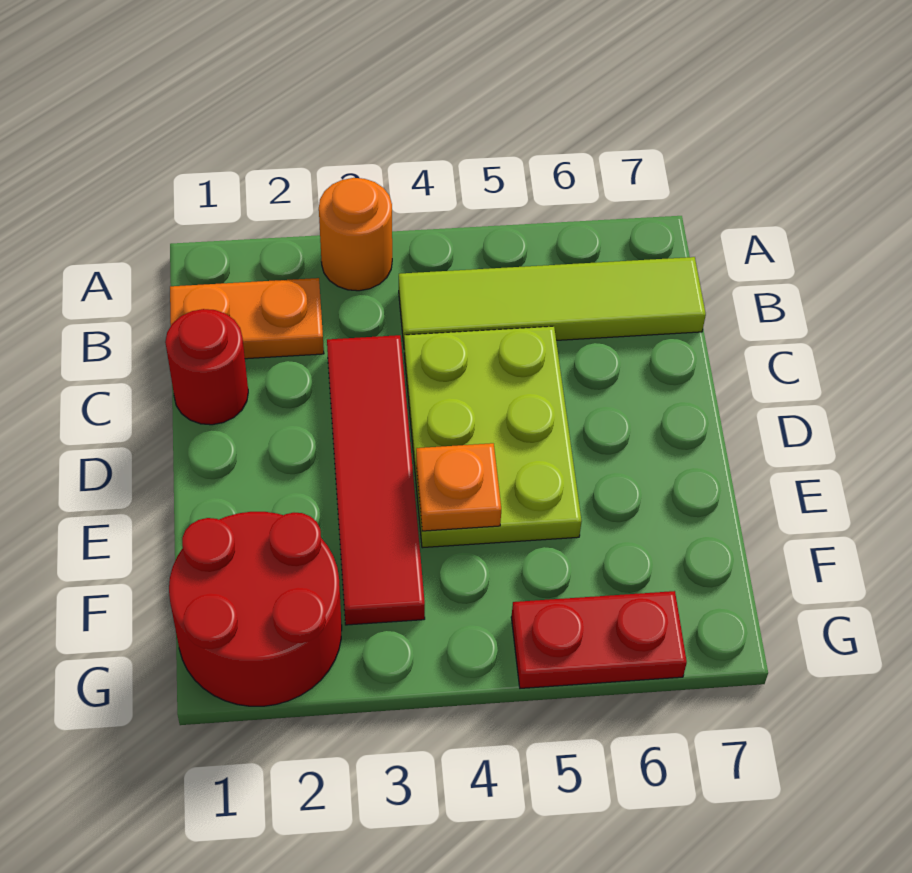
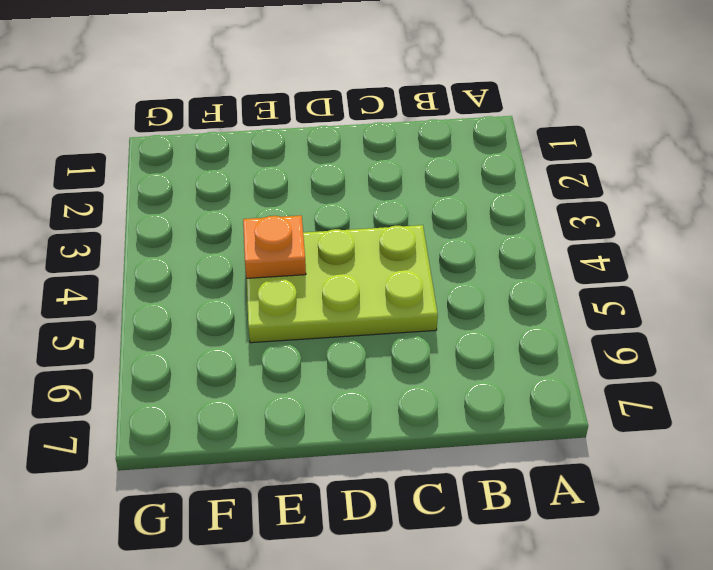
none -> orange 1x1 round brick [319,178,392,291]
none -> orange 1x2 plate [170,278,324,359]

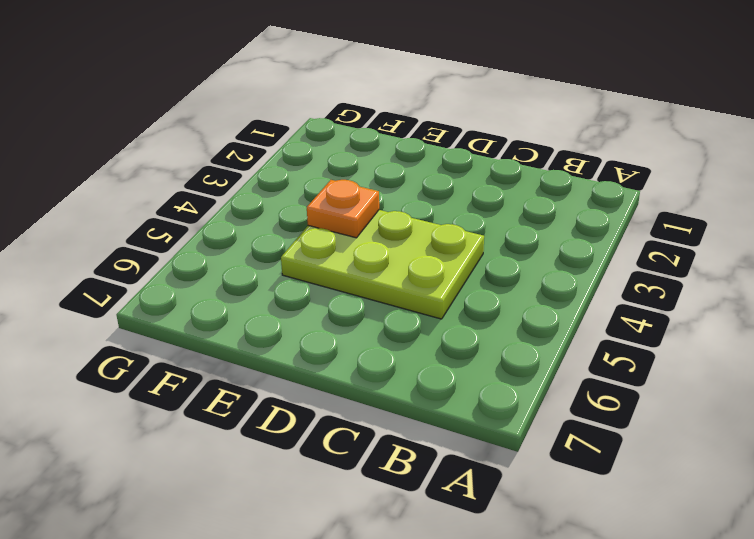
none -> orange 1x1 round brick [319,178,392,291]
none -> orange 1x2 plate [170,278,324,359]

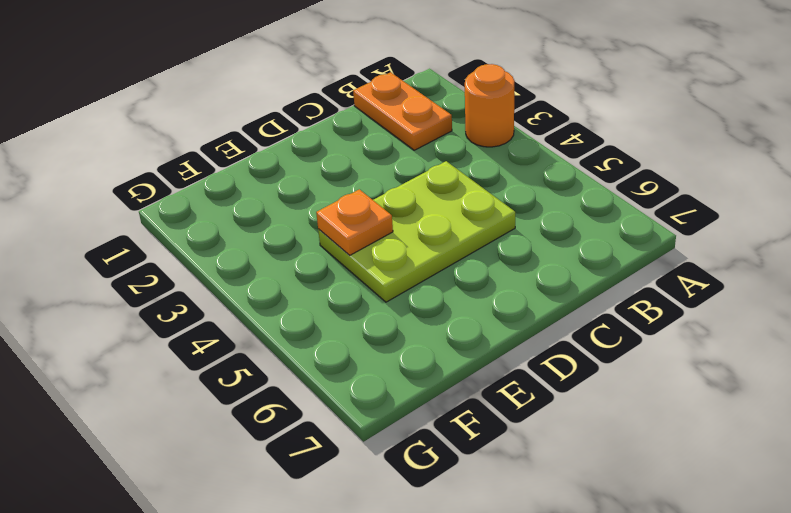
none -> lime 1x4 tile [399,257,706,345]
none -> red 1x1 round brick [165,309,248,425]

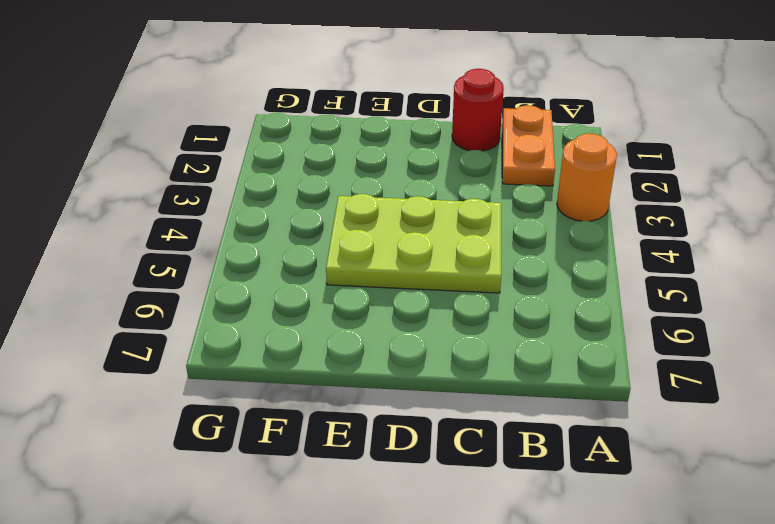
none -> lime 1x4 tile [399,257,706,345]
none -> red 1x4 tile [327,335,425,625]

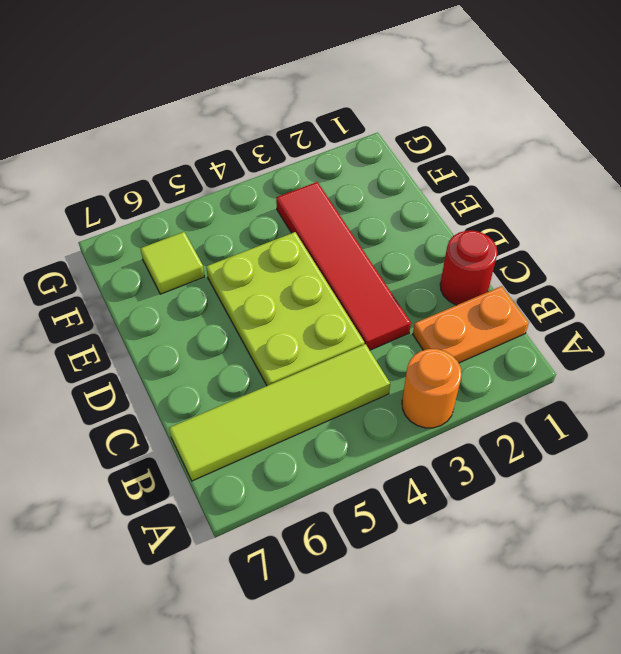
lime 1x1 tile [140,232,205,294] -> none
none -> red 2x2 round brick [169,512,342,706]
none -> red 1x2 plate [511,591,687,688]

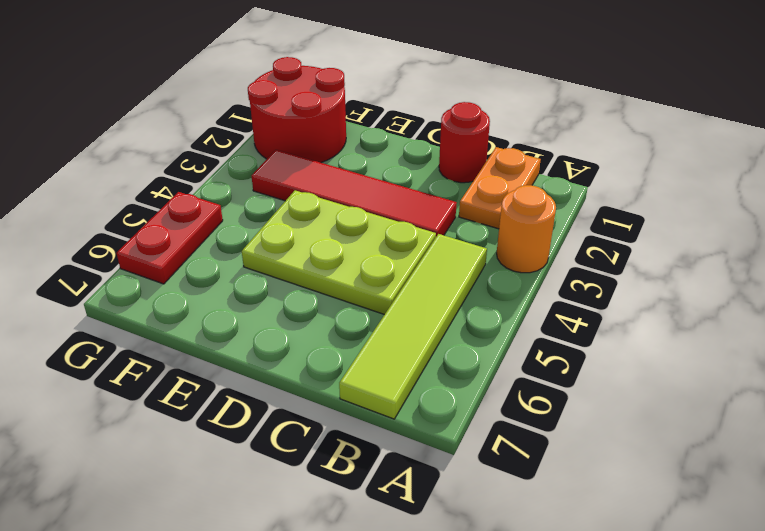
none -> orange 1x1 plate [416,443,501,531]

